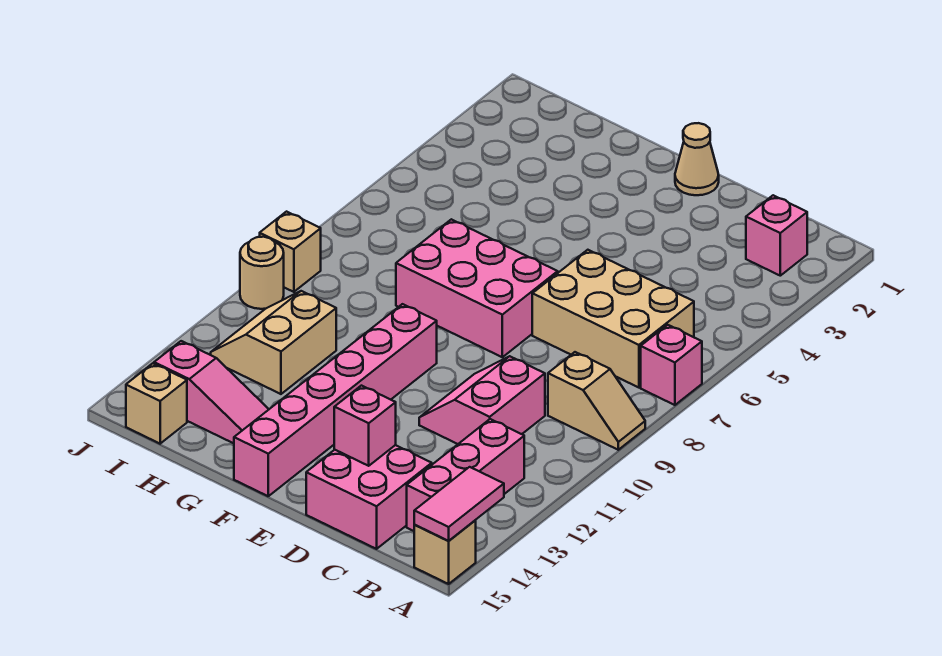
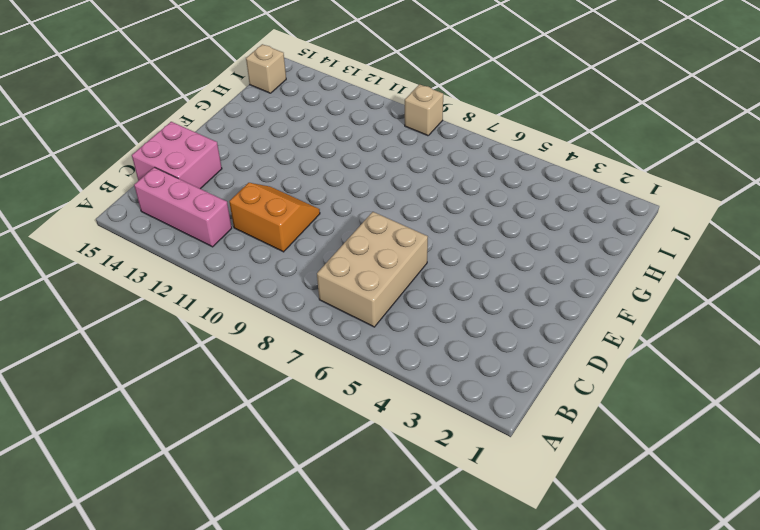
orange 2x2 slope [229,183,320,252] -> pink 2x2 slope [419,356,545,444]
none -> pink 1x1 brick [641,325,702,405]
none -> tan 1x2 slope [548,352,645,450]
none -> tan 1x1 brick [414,521,476,584]

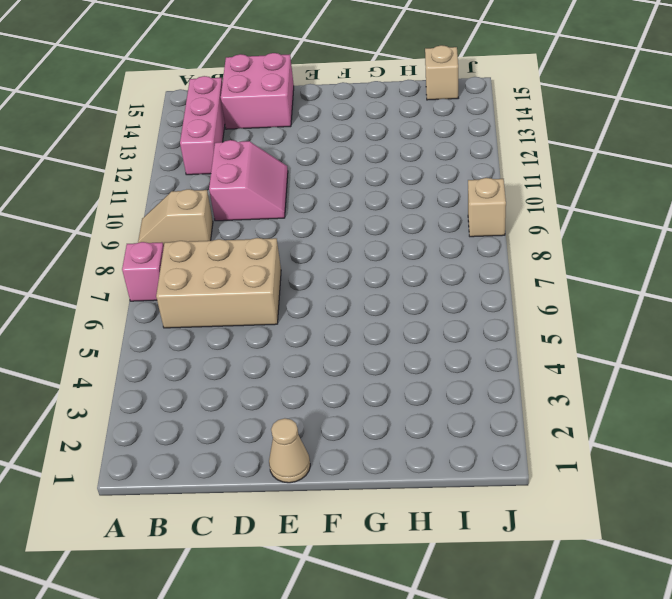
none -> tan 1x1 brick [414,521,476,584]
none -> pink 1x1 brick [746,195,807,276]
none -> pink 2x3 brick [396,219,558,357]

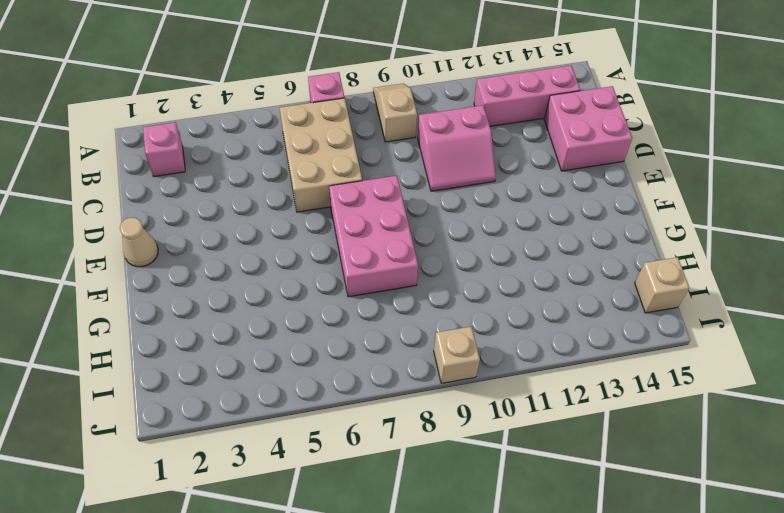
none -> tan 1x1 brick [414,521,476,584]
none -> pink 1x6 brick [234,304,437,496]
none -> pink 1x3 slope [154,341,269,443]

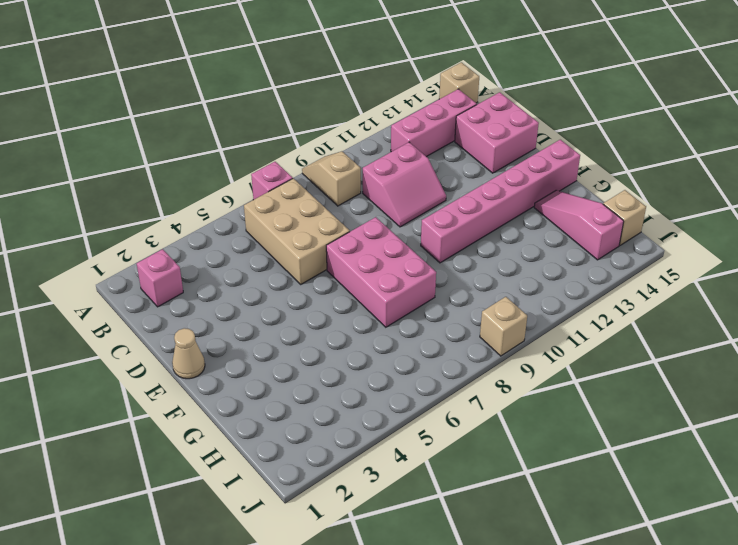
none -> tan 2x2 slope [211,291,336,394]
none -> tan 1x1 round brick [240,237,284,309]
none -> pink 1x2 tile [414,467,504,541]

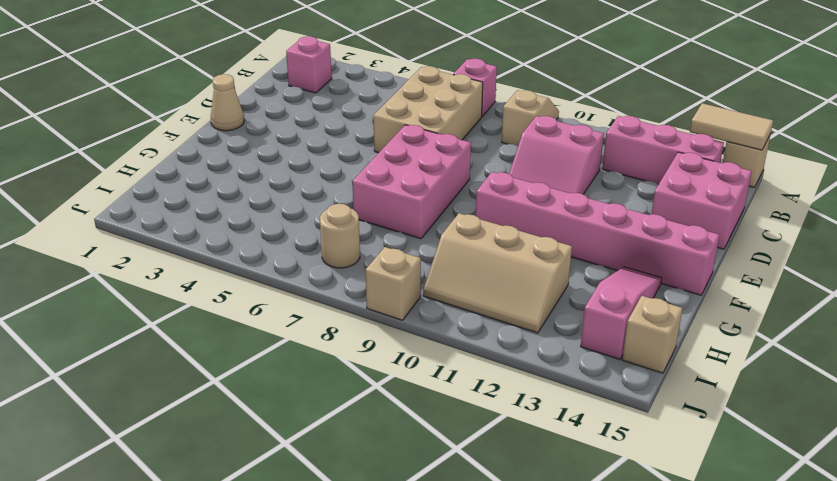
tan 1x2 tile [690,103,773,150] -> pink 1x2 tile [414,467,504,541]
tan 2x3 slope [423,213,572,333] -> tan 2x2 slope [211,291,336,394]
tan 1x1 round brick [320,204,360,268] -> tan 1x1 round brick moved to [240,237,284,309]
none -> pink 1x1 brick [334,386,396,466]

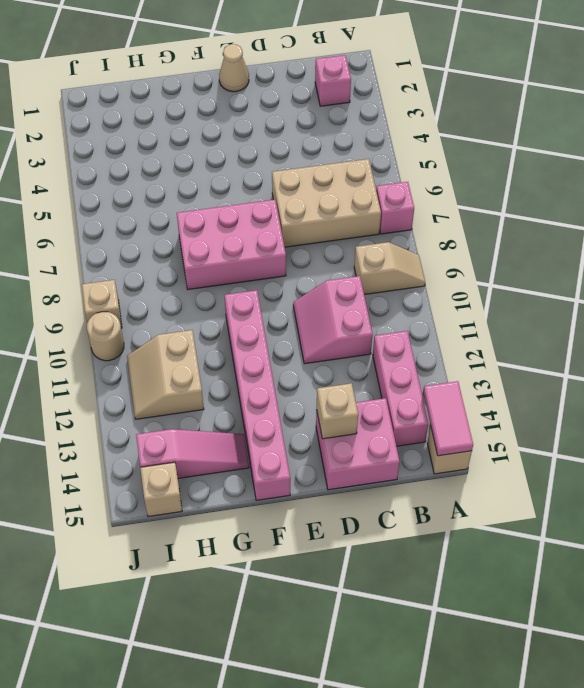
tan 1x1 brick [317,383,358,439] -> pink 1x1 brick [334,386,396,466]

